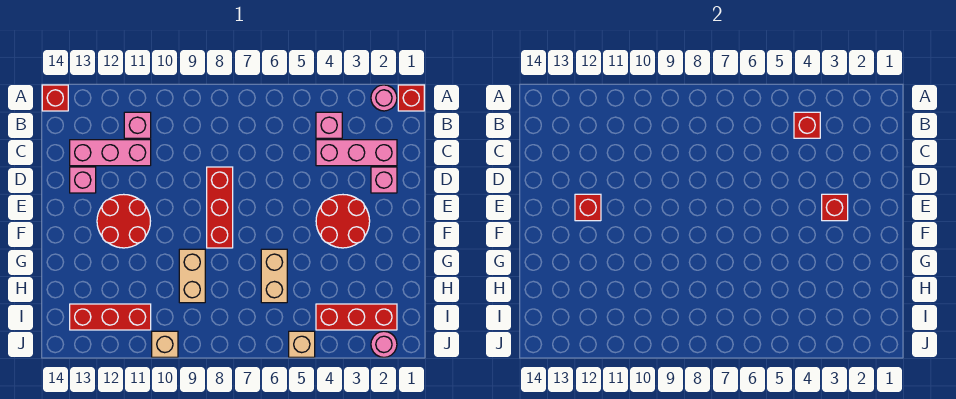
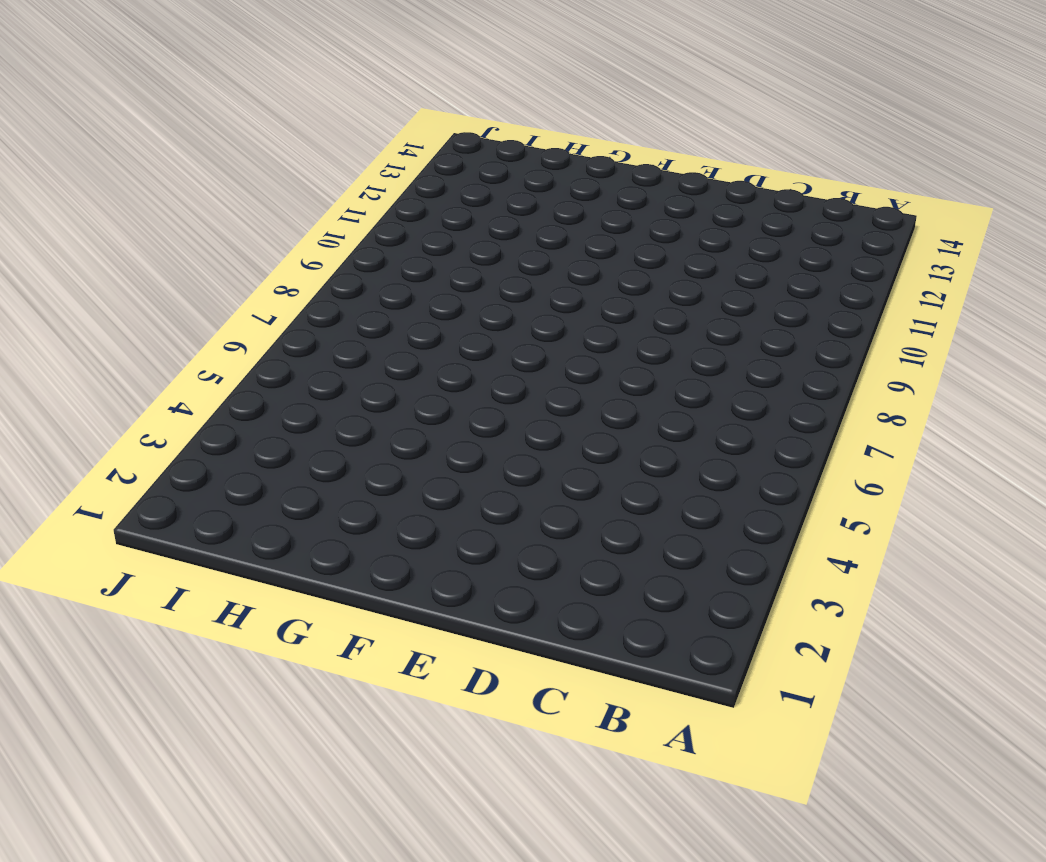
none -> red 1x1 brick [398,85,424,111]
none -> pink 1x1 round brick [371,85,397,111]
none -> red 1x1 brick [42,85,68,111]

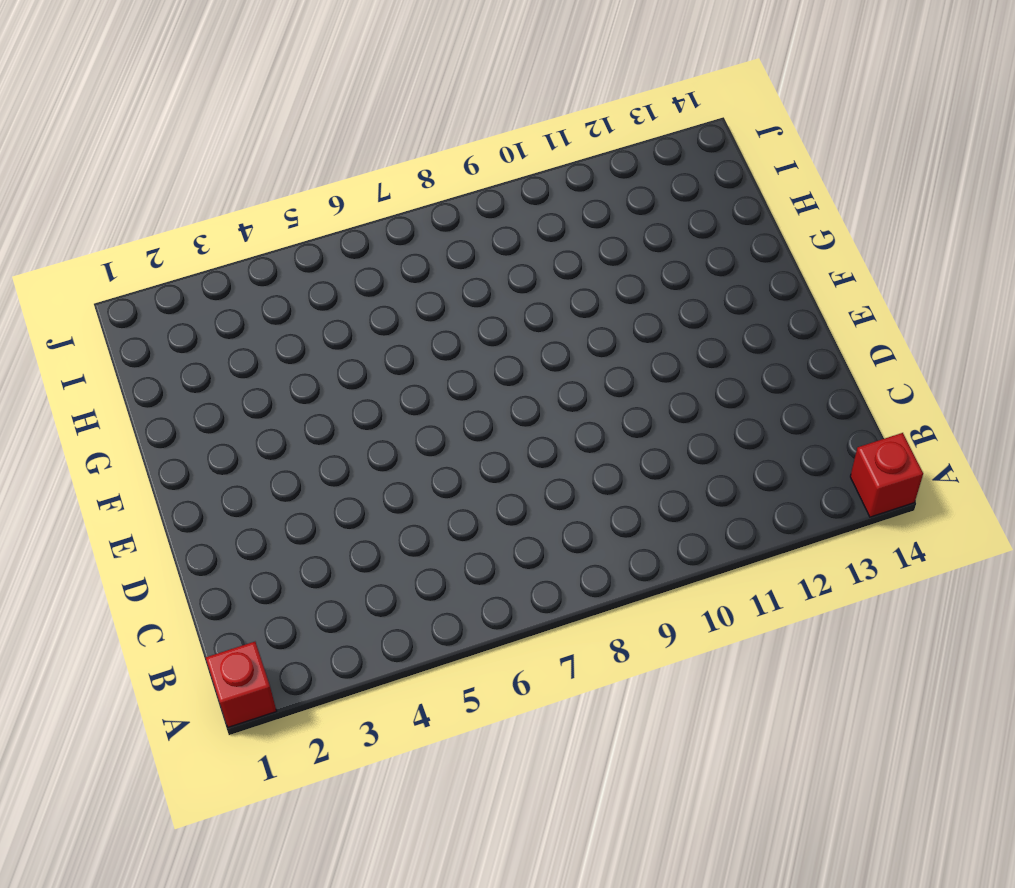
none -> pink 1x1 round brick [371,85,397,111]
none -> pink 1x1 brick [316,112,342,138]
none -> pink 1x1 brick [124,112,151,138]

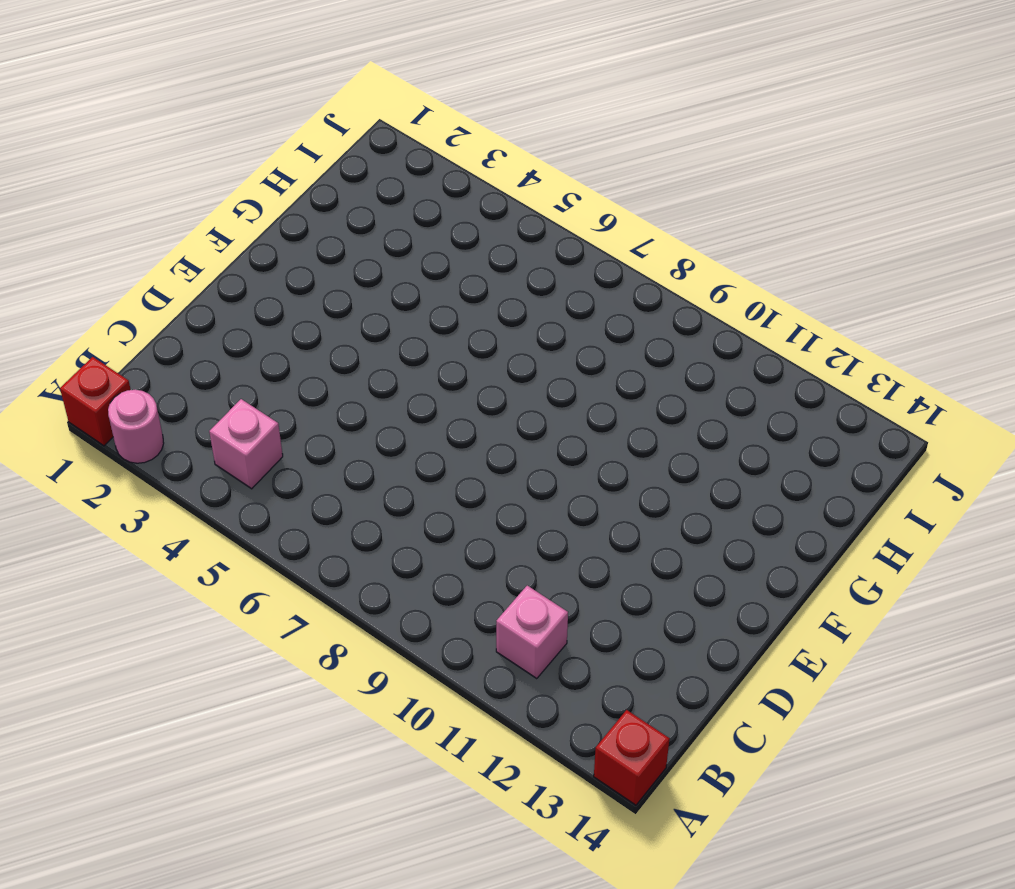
none -> pink 1x3 brick [316,140,397,166]
none -> pink 1x3 brick [70,140,151,166]
none -> pink 1x1 brick [371,167,397,193]

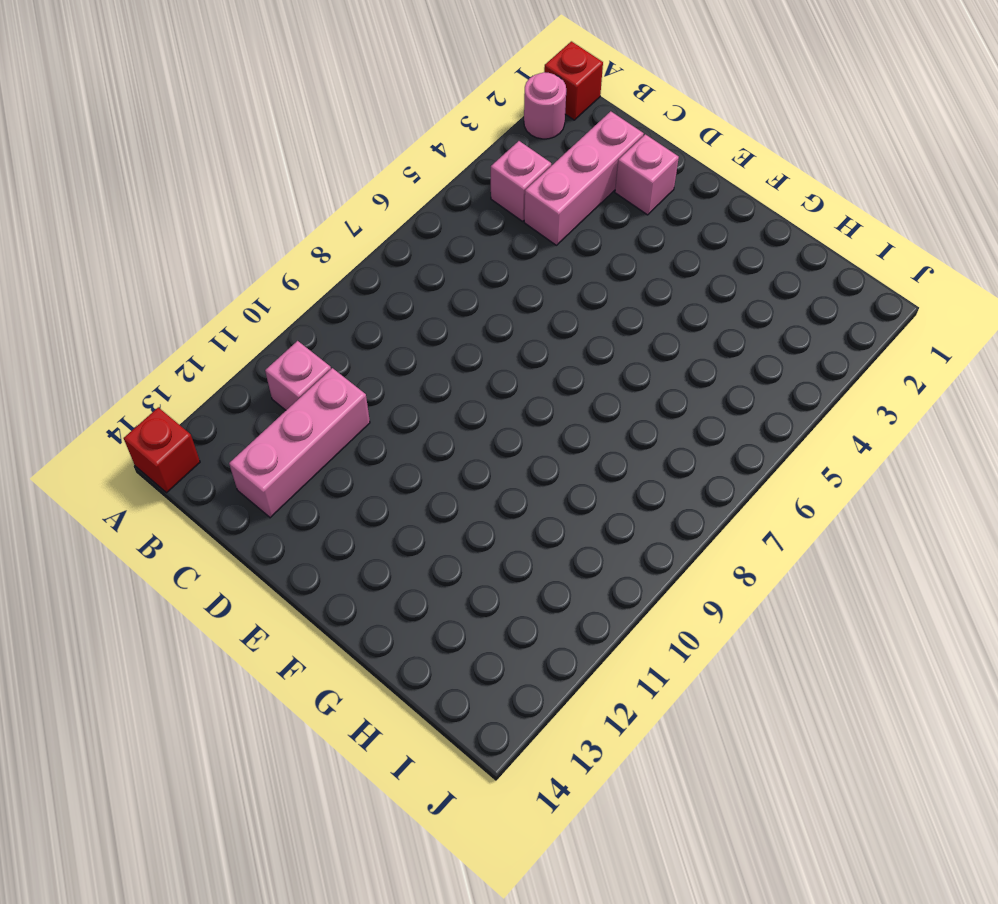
none -> red 1x3 brick [207,167,233,248]
none -> pink 1x1 brick [70,167,96,193]
none -> red 2x2 round brick [316,195,370,248]

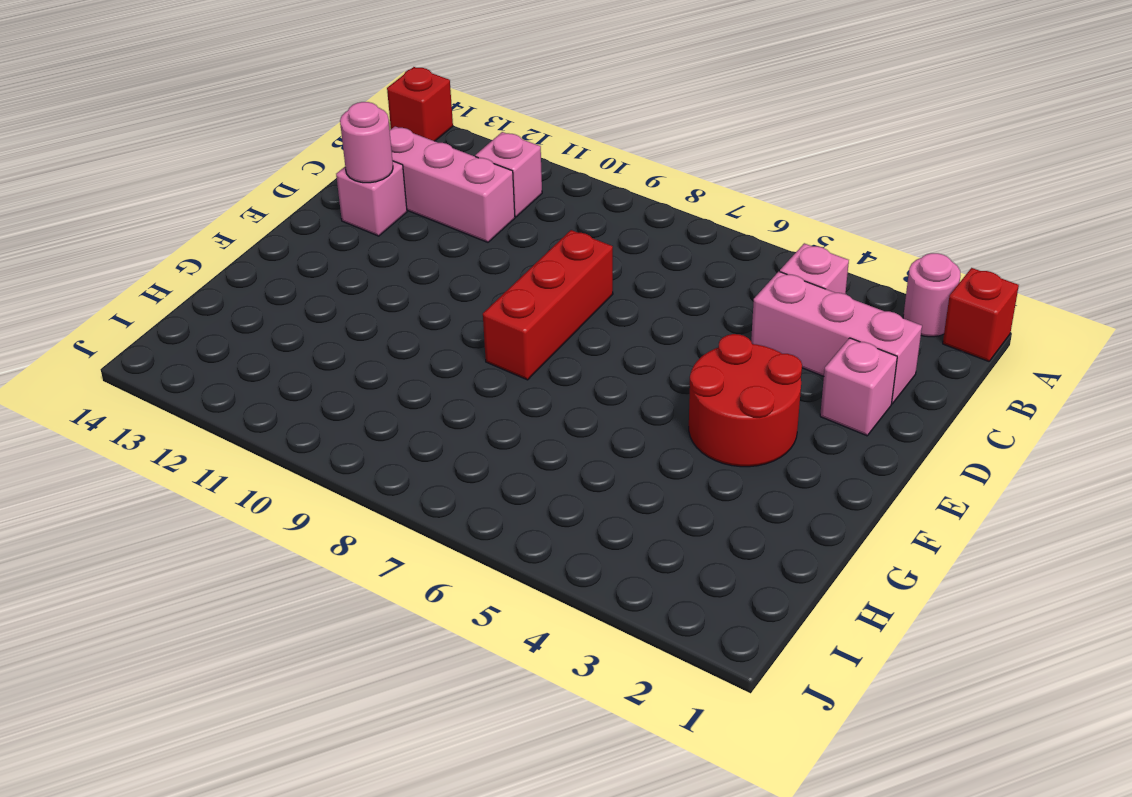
pink 1x1 round brick [340,102,393,183] -> pink 1x1 round brick moved to [371,331,397,357]
none -> red 2x2 round brick [97,194,150,248]
none -> tan 1x2 brick [261,249,287,303]
none -> tan 1x2 brick [179,249,205,303]

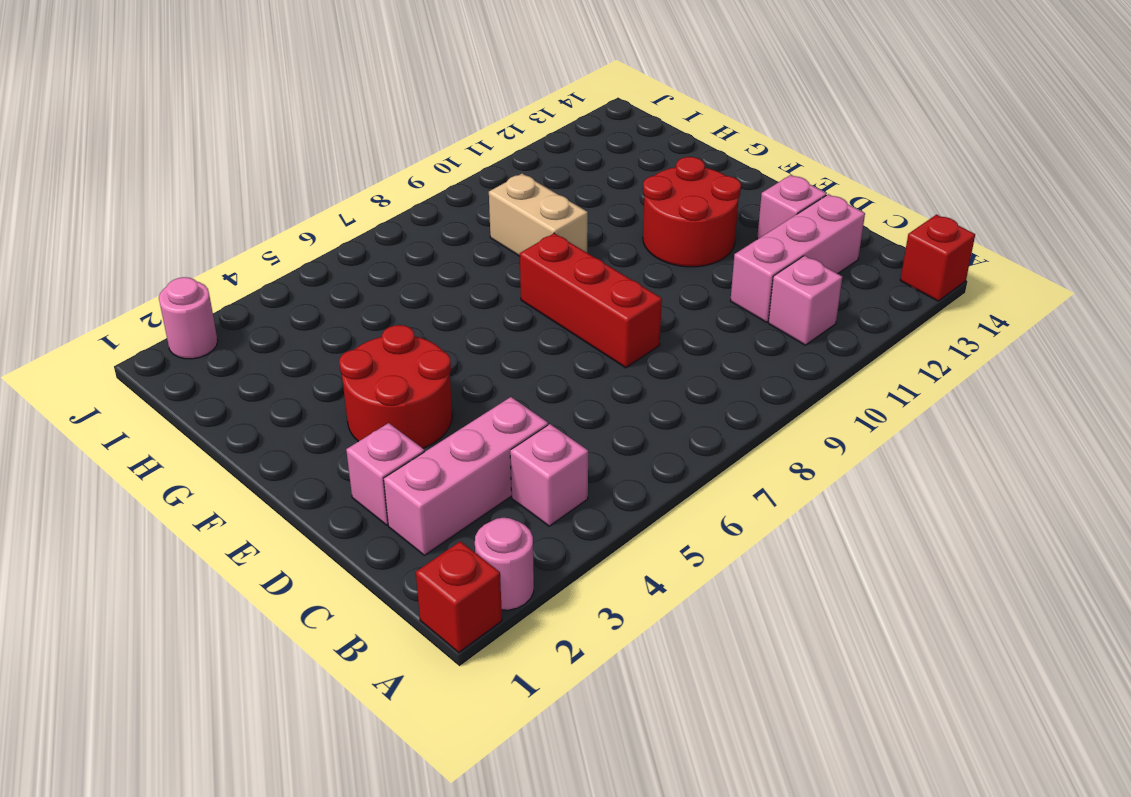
none -> tan 1x2 brick [261,249,287,303]
none -> red 1x3 brick [316,304,397,330]
none -> red 1x3 brick [70,304,151,330]

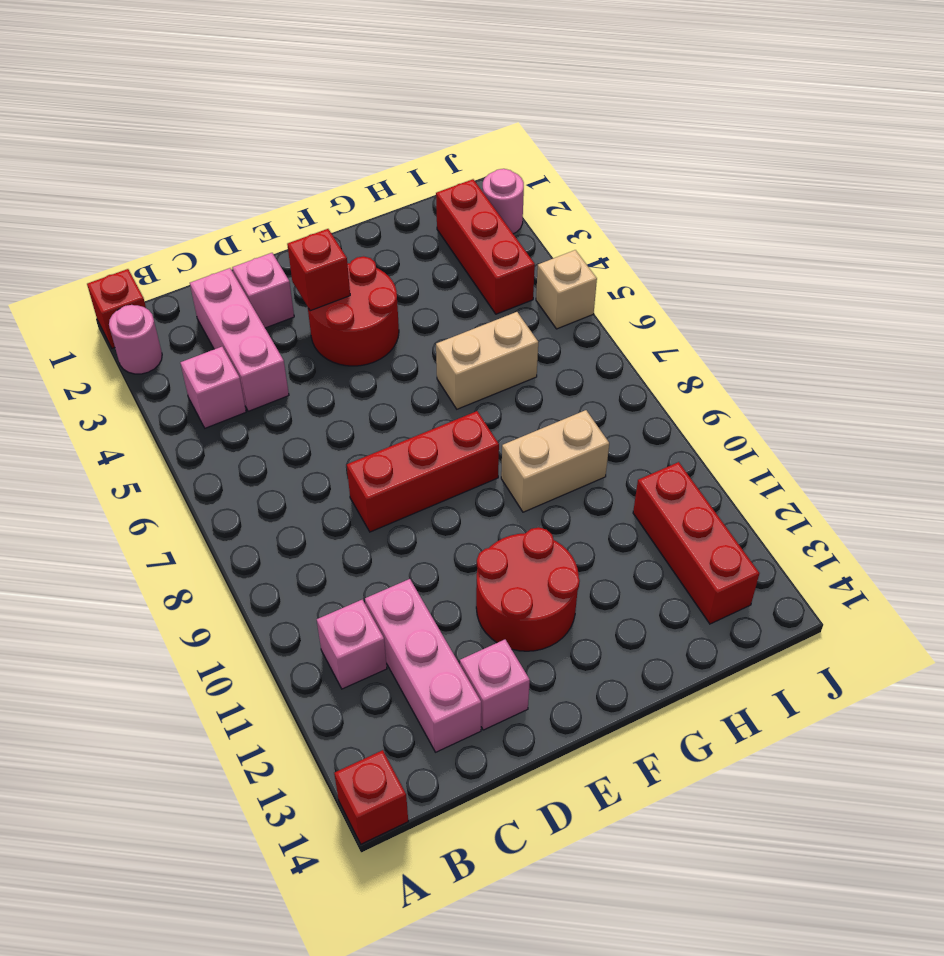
none -> tan 1x1 brick [152,331,178,357]
none -> red 1x1 brick [794,112,820,138]
none -> red 1x1 brick [575,194,601,221]

